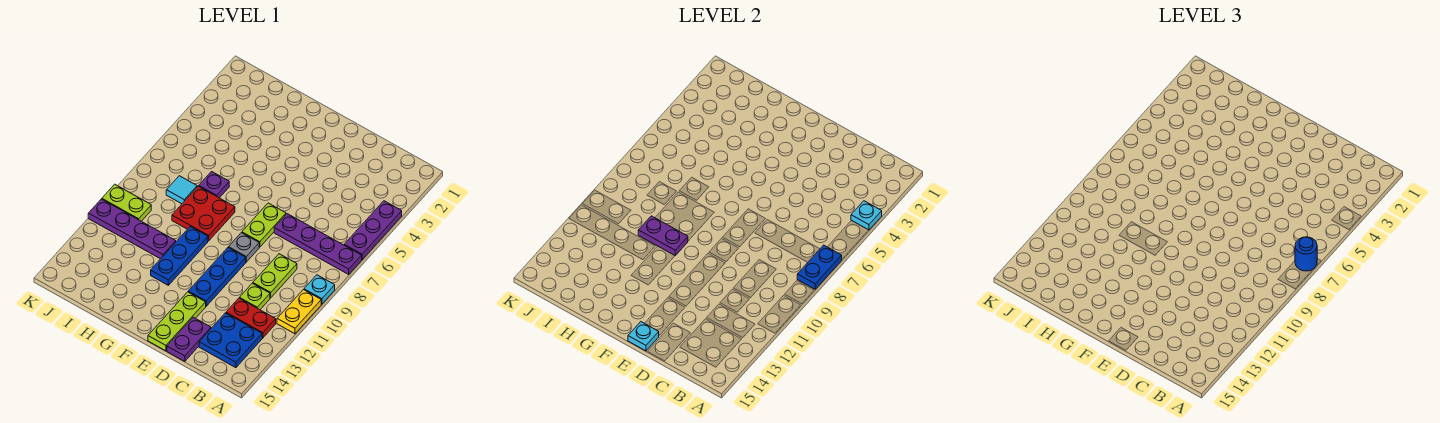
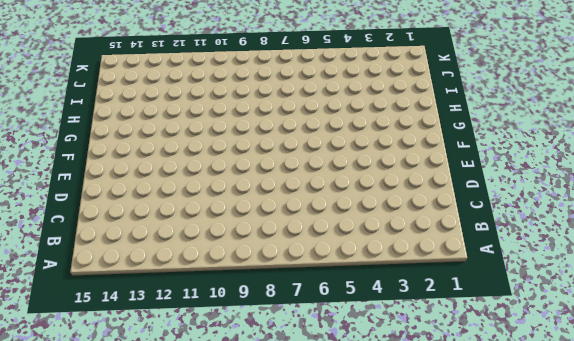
none -> purple 1x3 plate [344,201,402,260]
none -> purple 1x4 plate [274,214,362,274]
none -> cyan 1x1 plate [304,275,335,304]

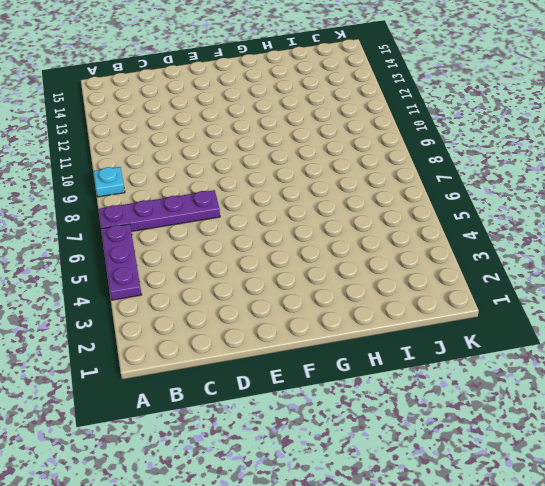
none -> yellow 1x2 plate [277,290,321,334]
none -> red 1x2 plate [226,298,276,338]
none -> blue 2x2 plate [199,313,262,368]

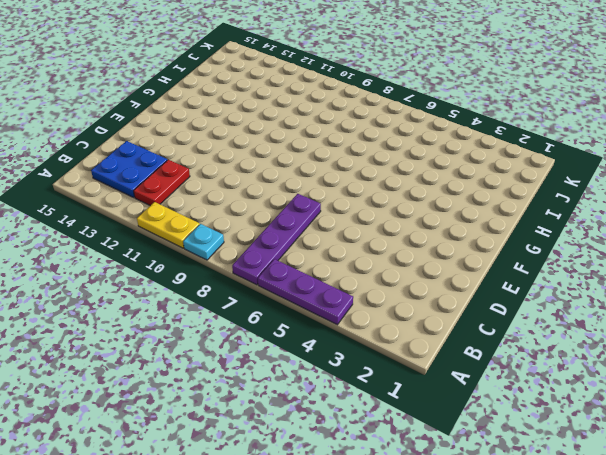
none -> lime 1x2 plate [253,254,297,298]
none -> lime 1x1 plate [240,283,270,310]
none -> purple 1x2 plate [167,317,211,361]

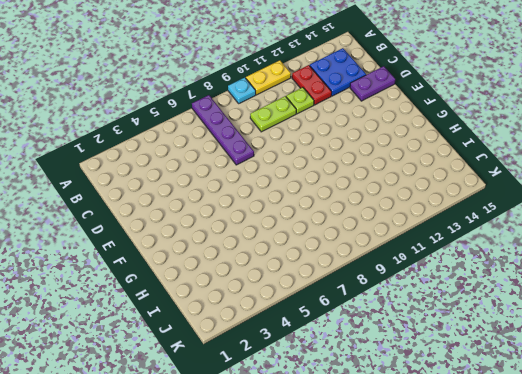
none -> purple 1x3 plate [344,201,402,260]
none -> lime 1x2 plate [242,203,286,247]
none -> grey 1x1 plate [229,233,259,262]

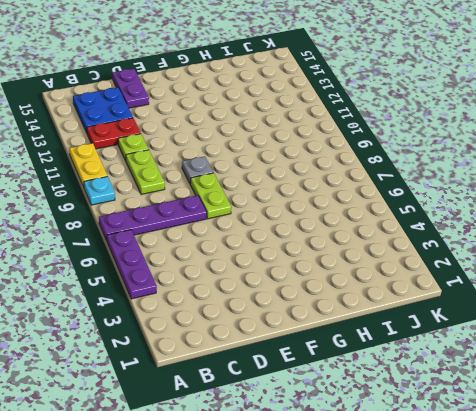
none -> blue 1x3 plate [188,248,246,306]
none -> lime 1x3 plate [148,292,206,351]
none -> red 2x2 plate [172,186,235,241]

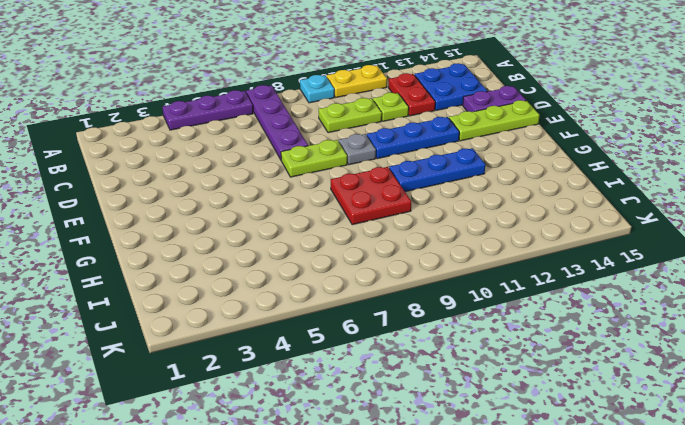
none -> purple 1x1 plate [199,172,229,198]
none -> purple 1x4 plate [88,199,176,259]
none -> cyan 1x1 tile [166,176,197,204]

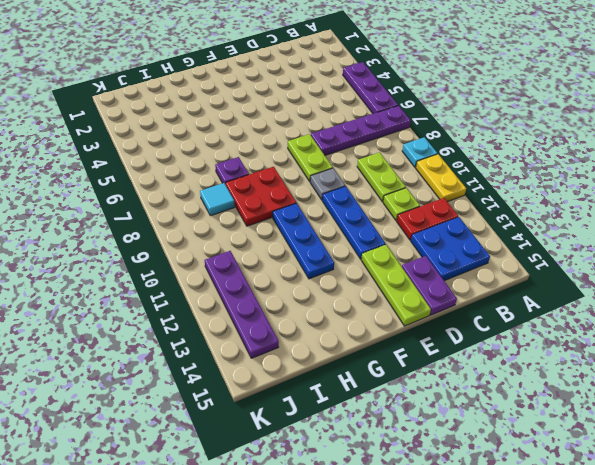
purple 1x4 plate [205,251,279,358] -> purple 1x4 plate turned to [88,199,176,259]
none -> lime 1x2 plate [102,184,151,221]
none -> cyan 1x1 plate [851,201,882,230]
none -> blue 1x2 plate [797,245,842,289]

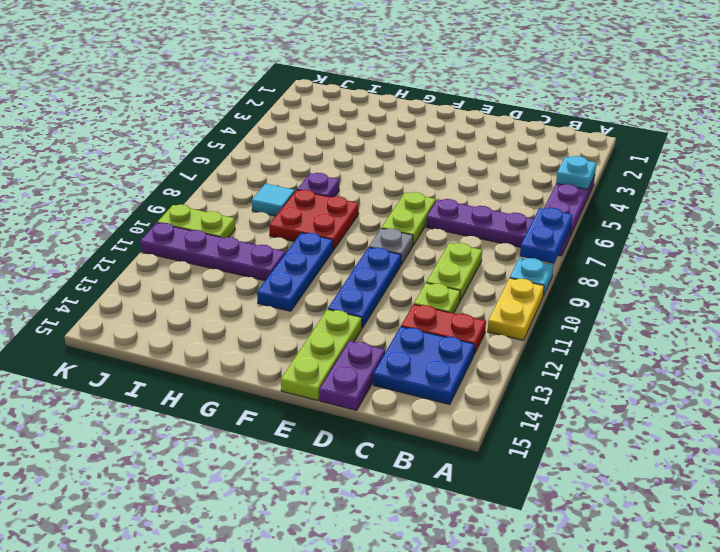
none -> cyan 1x1 plate [628,322,659,351]
none -> purple 1x2 plate [638,216,688,256]
none -> blue 1x1 round brick [1295,237,1317,271]

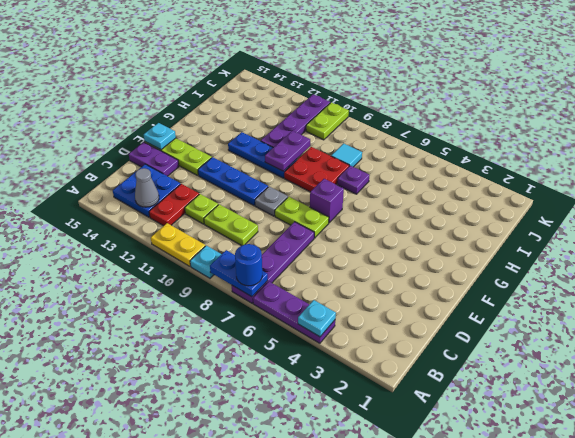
grey 1x1 cone [135,168,159,207] -> none
purple 1x1 brick [310,179,344,223] -> none

